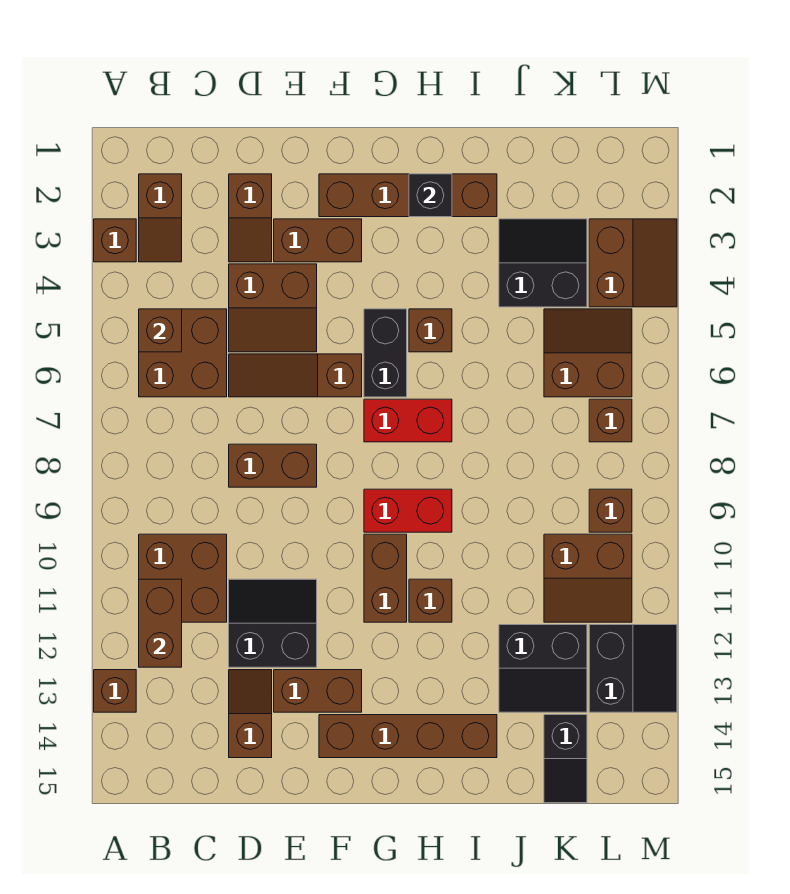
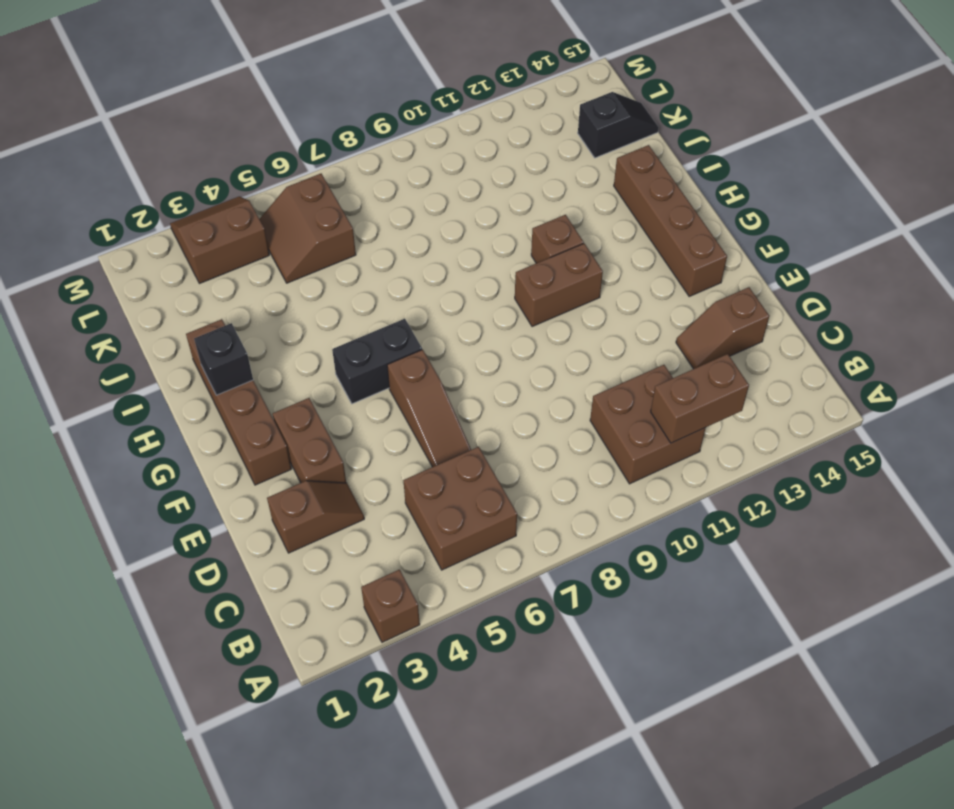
none -> brown 1x1 brick [94,670,136,712]
none -> brown 1x2 slope [139,174,182,262]
none -> brown 2x2 slope [229,264,317,352]
none -> brown 1x2 brick [229,444,317,487]

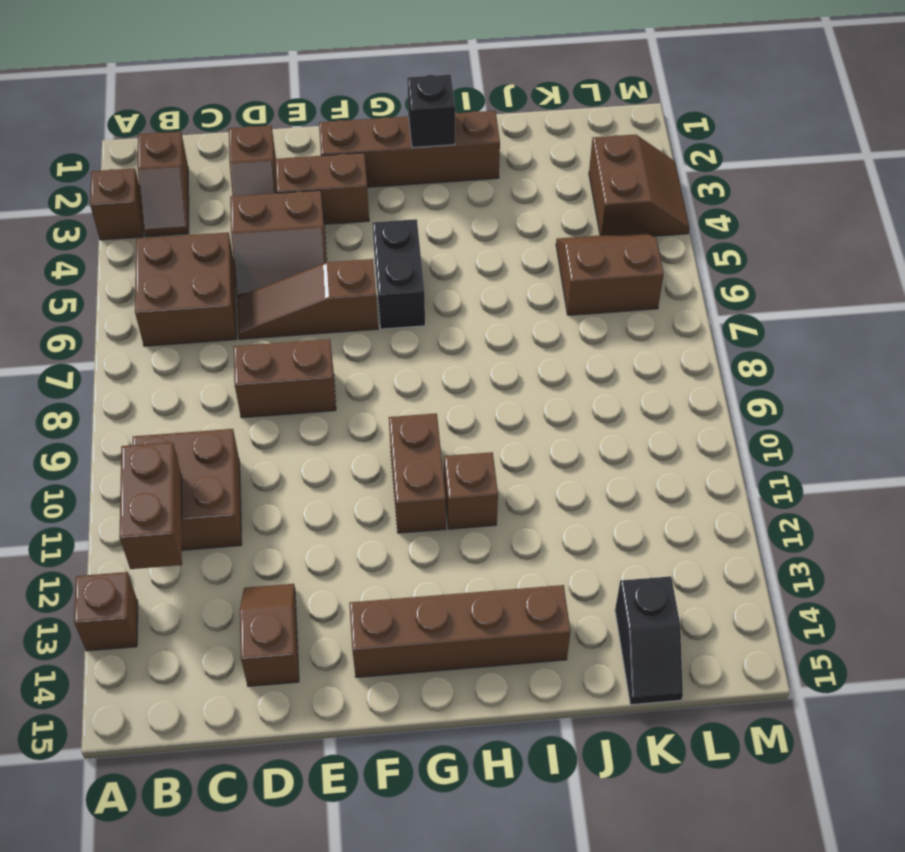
none -> black 2x2 slope [229,579,317,667]
none -> brown 1x2 brick [274,670,362,712]
none -> red 1x2 brick [364,399,452,442]
none -> red 1x2 brick [364,489,452,532]

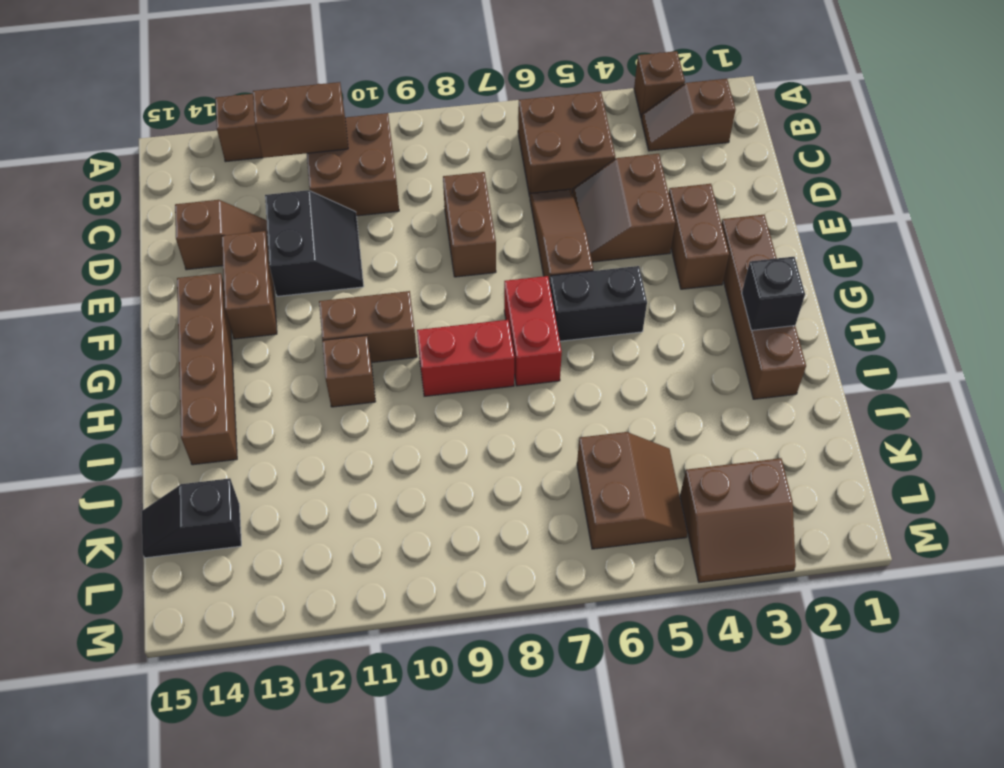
red 1x2 brick [417,320,514,396] -> red 1x2 brick turned to [364,489,452,532]
none -> brown 1x2 slope [229,174,272,262]
none -> brown 1x1 brick [409,309,452,352]
none -> black 2x2 slope [499,219,587,307]
none -> black 2x2 slope [499,625,587,712]

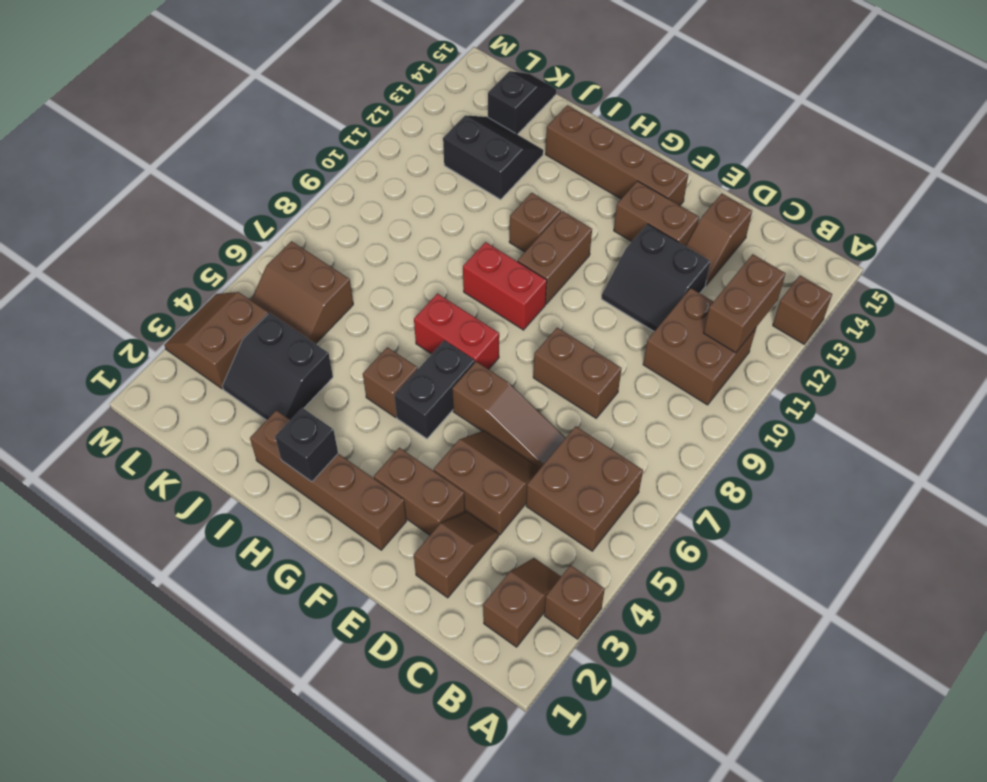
none -> brown 2x2 slope [544,534,632,622]
none -> brown 1x1 brick [589,399,632,442]
none -> brown 1x1 brick [589,489,632,532]
none -> black 2x2 slope [589,625,677,712]

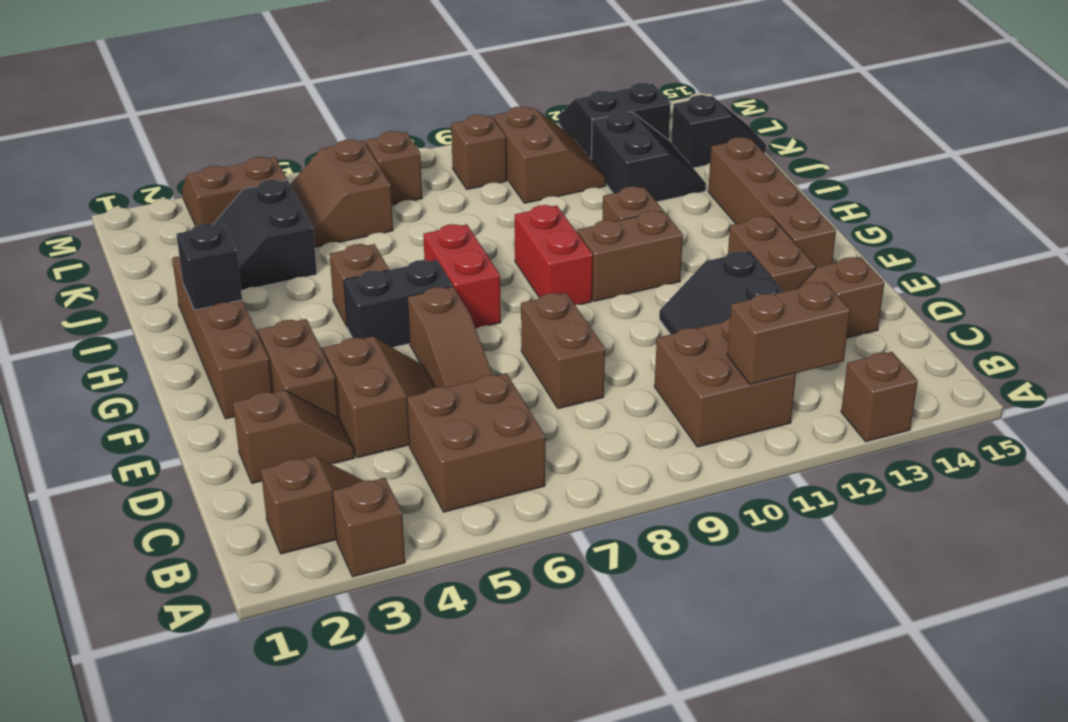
none -> brown 1x1 brick [139,309,182,352]

